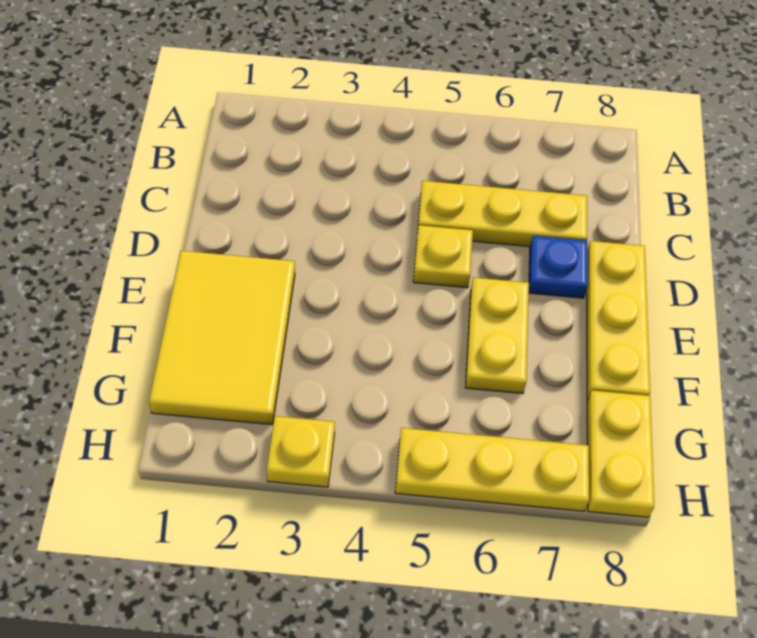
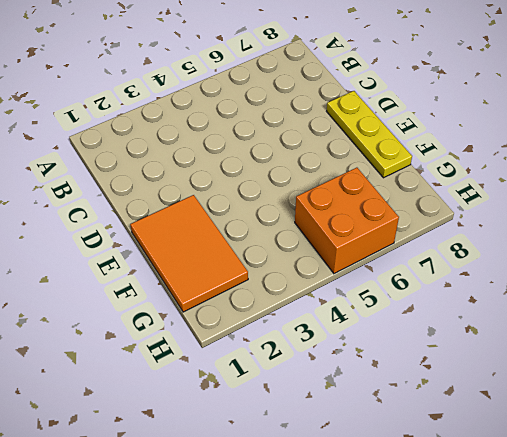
orange 2x3 tile [130,195,248,312] -> yellow 2x3 tile [149,251,295,425]
orange 2x2 brick [295,168,399,274] -> yellow 1x3 plate [395,428,589,511]
none -> yellow 1x3 plate [418,181,587,247]
none -> yellow 1x1 plate [413,225,473,288]

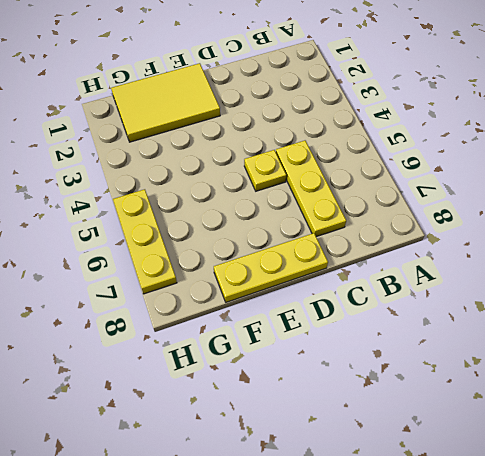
none -> blue 1x1 plate [529,236,588,298]
none -> yellow 1x2 plate [465,277,529,394]

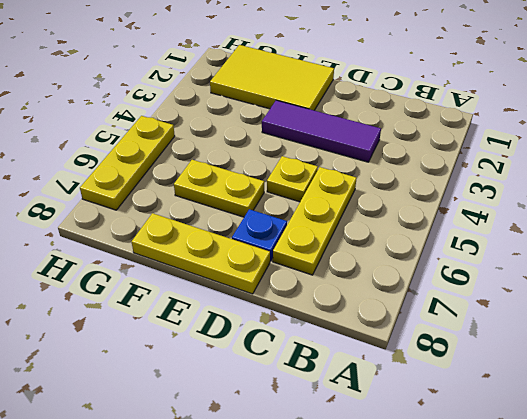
purple 1x3 tile [262,101,381,162] -> none
none -> yellow 1x2 plate [587,390,654,517]
none -> yellow 1x1 plate [267,416,335,487]

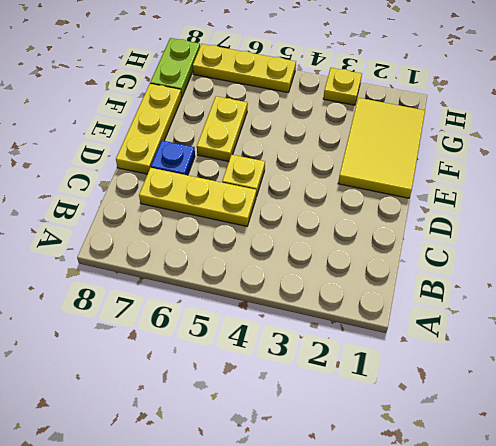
lime 1x2 plate [150,38,200,97] -> yellow 1x2 plate [587,390,654,517]

